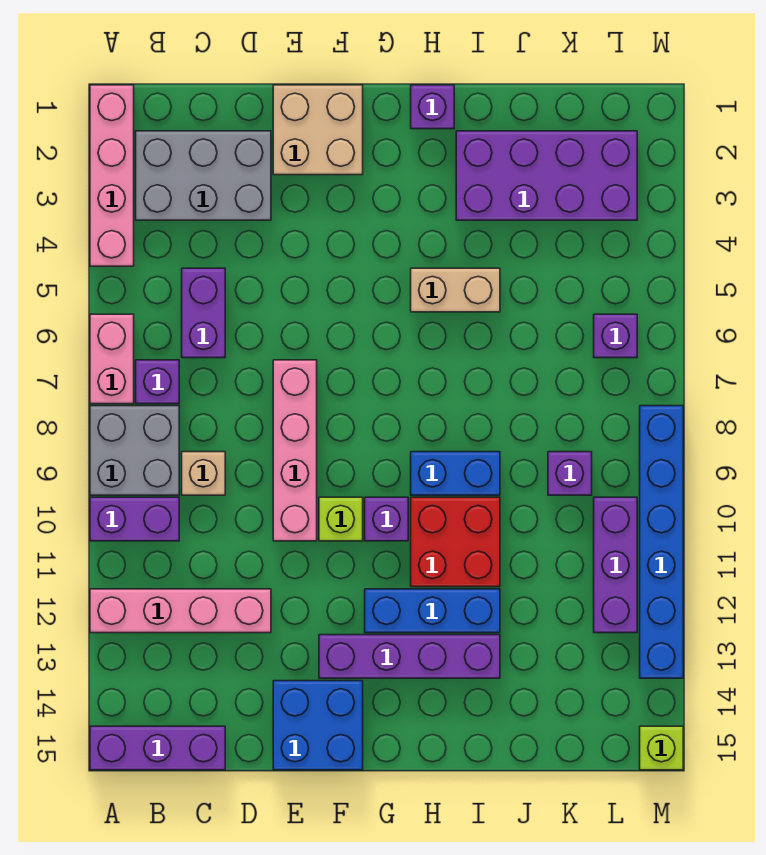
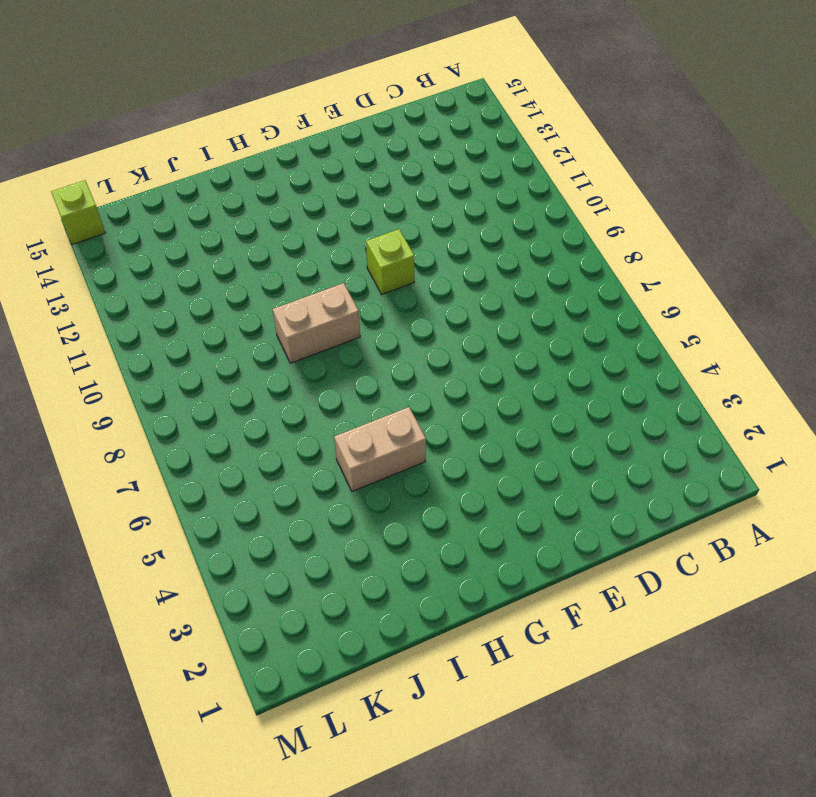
tan 1x2 brick [272,283,360,363] -> blue 1x2 brick [411,452,500,495]
none -> pink 1x4 brick [90,85,134,266]
none -> pink 1x2 brick [90,314,134,404]
none -> grey 2x2 brick [90,406,179,495]

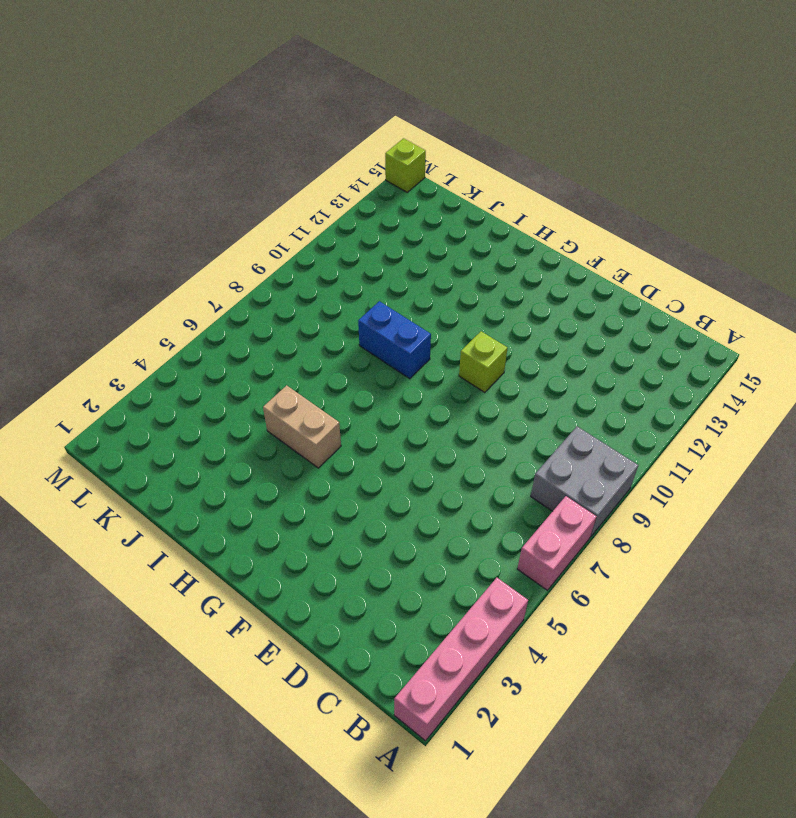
none -> purple 1x2 brick [90,497,179,541]
none -> pink 1x4 brick [90,589,271,633]
none -> purple 1x3 brick [90,726,225,770]

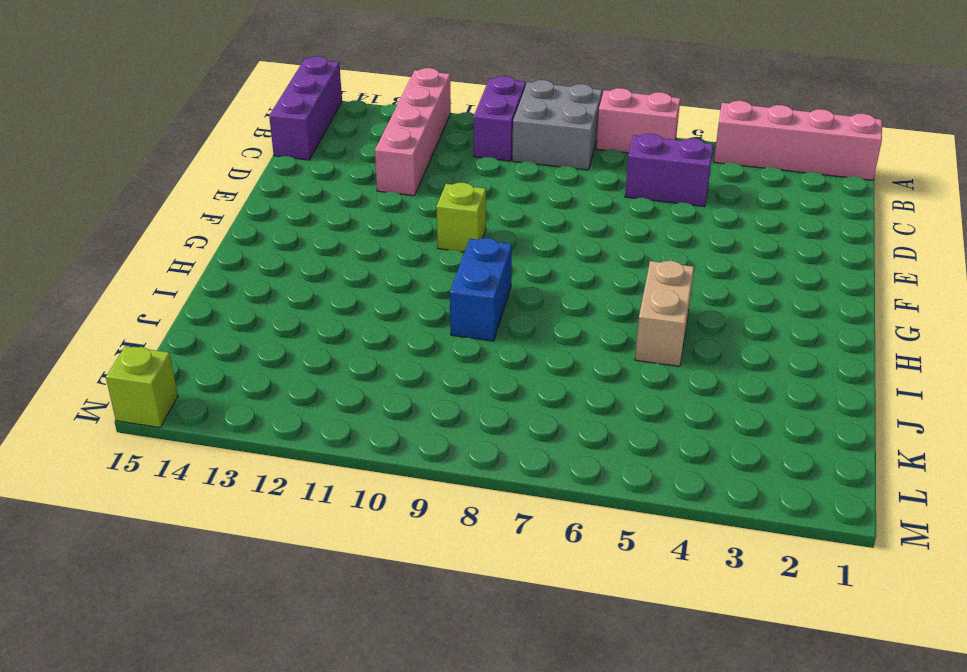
none -> grey 2x3 brick [136,131,271,220]
none -> purple 1x1 brick [136,360,179,404]
none -> tan 1x1 brick [182,452,225,495]

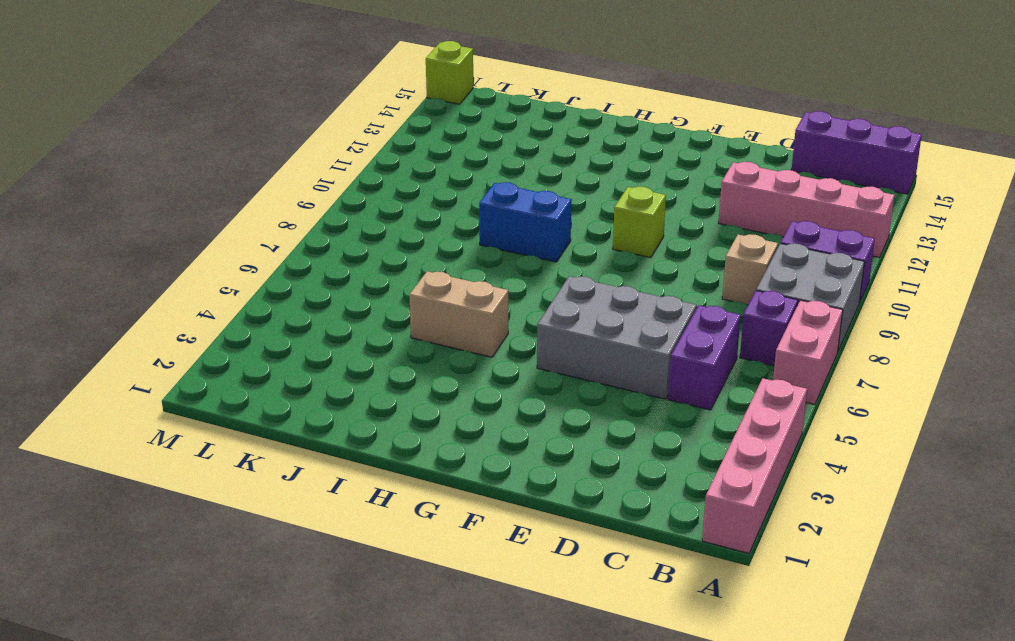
grey 2x3 brick [537,276,696,399] -> grey 2x3 brick moved to [136,131,271,220]
none -> tan 2x2 brick [273,85,363,175]
none -> pink 1x4 brick [273,360,317,541]
none -> blue 2x2 brick [273,681,363,770]

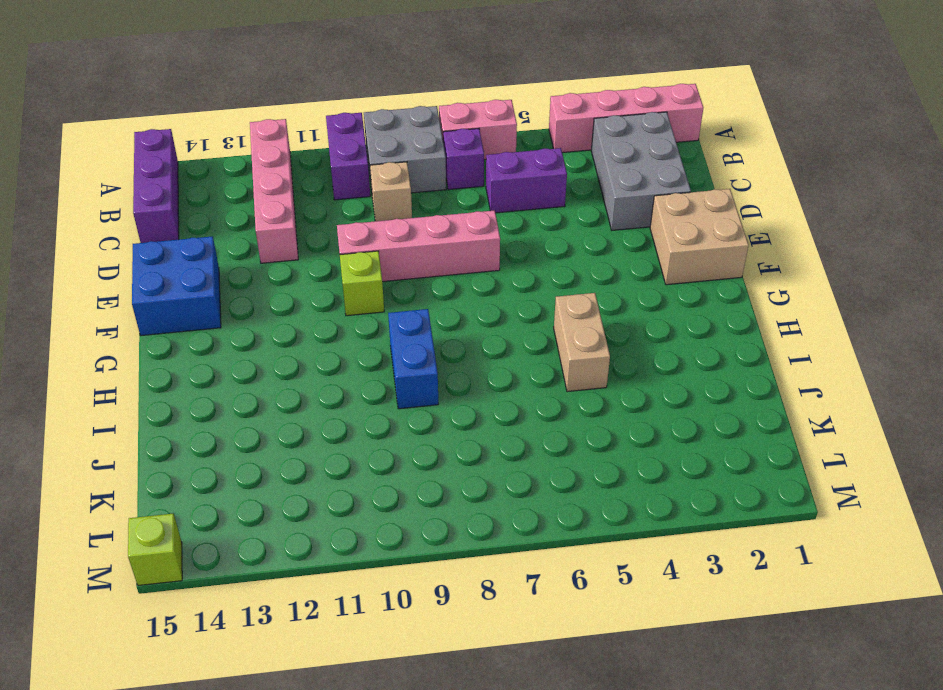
none -> purple 1x4 brick [319,635,500,678]
none -> purple 1x1 brick [365,497,408,541]
none -> blue 1x3 brick [365,589,500,633]

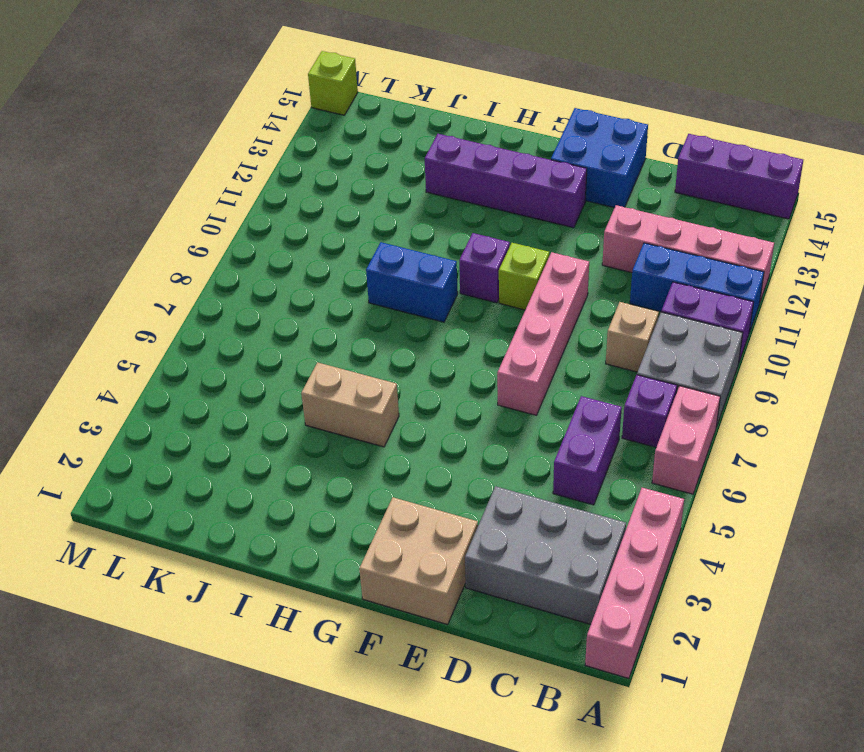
blue 1x3 brick [630,243,764,332] -> blue 1x3 brick moved to [365,589,500,633]
none -> purple 1x1 brick [411,85,454,129]
none -> red 2x2 brick [411,497,500,587]
none -> purple 2x4 brick [456,131,637,220]

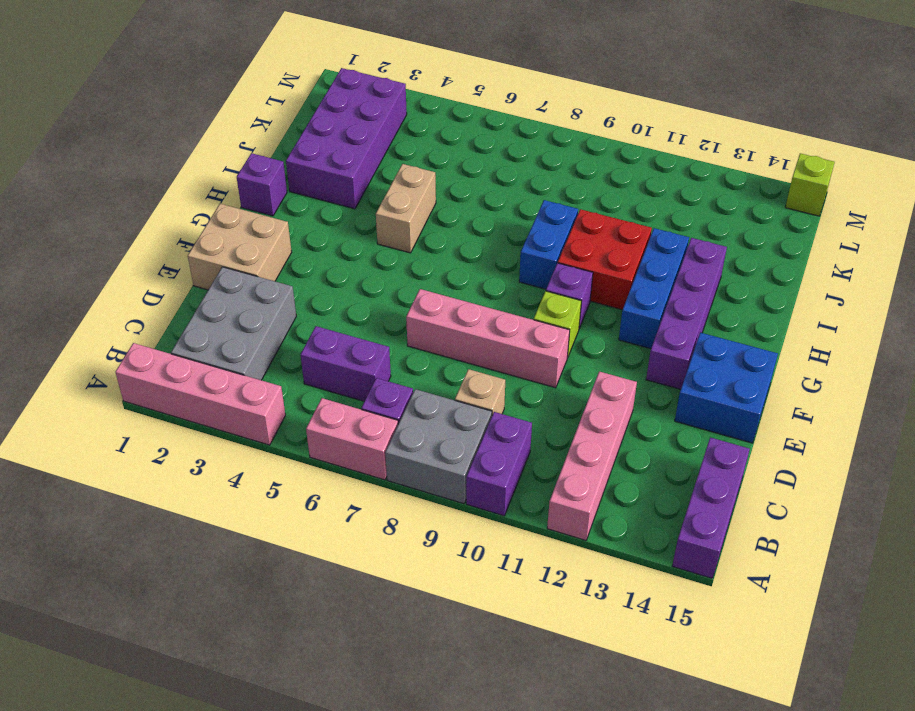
none -> purple 1x1 brick [548,452,592,495]
none -> purple 1x1 brick [594,314,637,358]
none -> purple 1x3 brick [594,497,637,633]

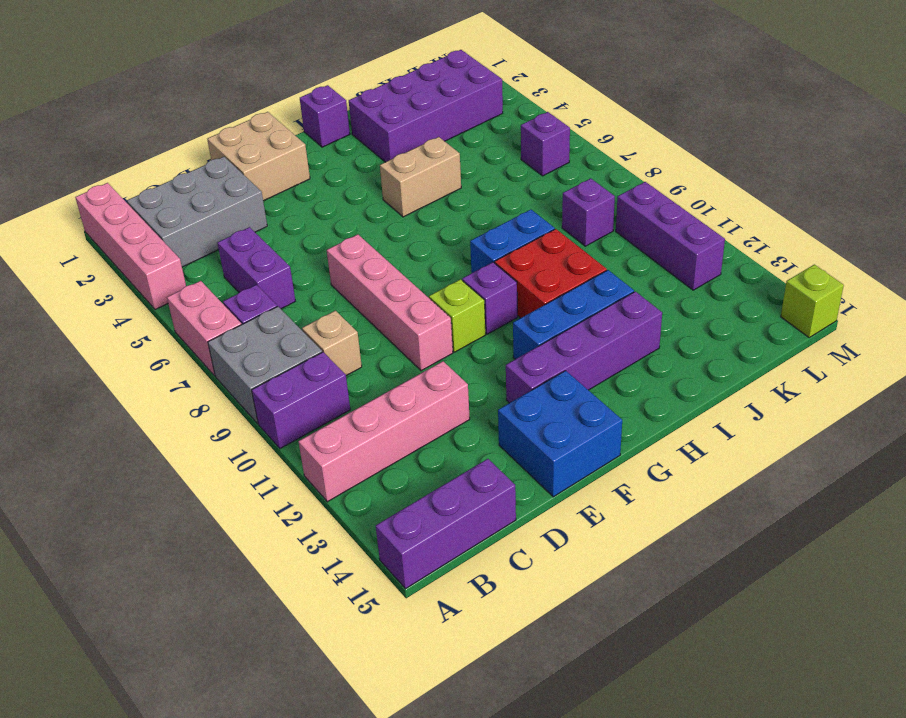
none -> blue 1x6 brick [640,406,683,678]

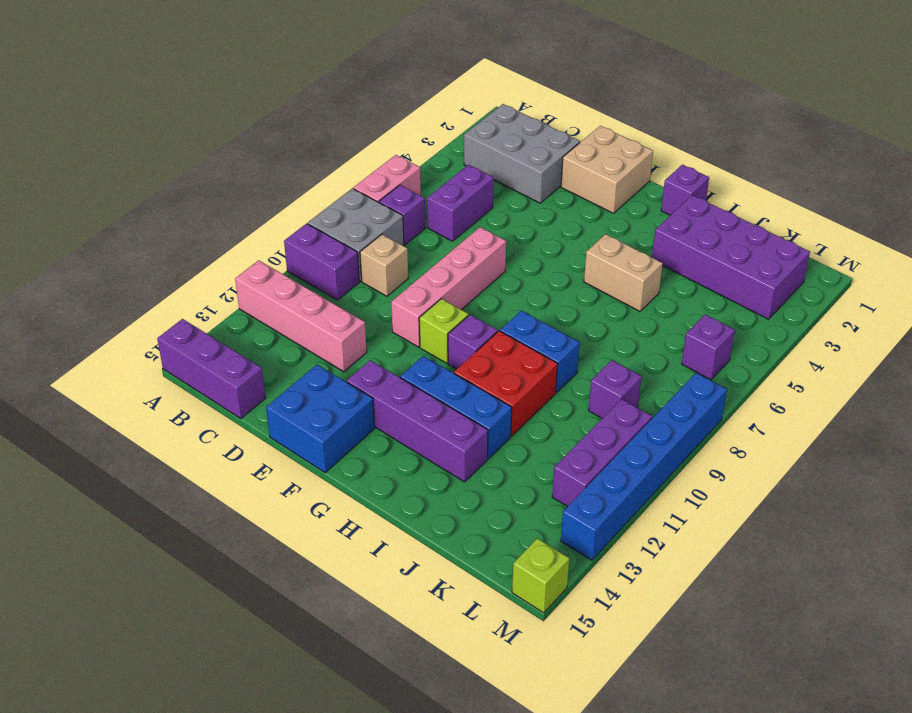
none -> pink 1x4 brick [90,85,134,266]

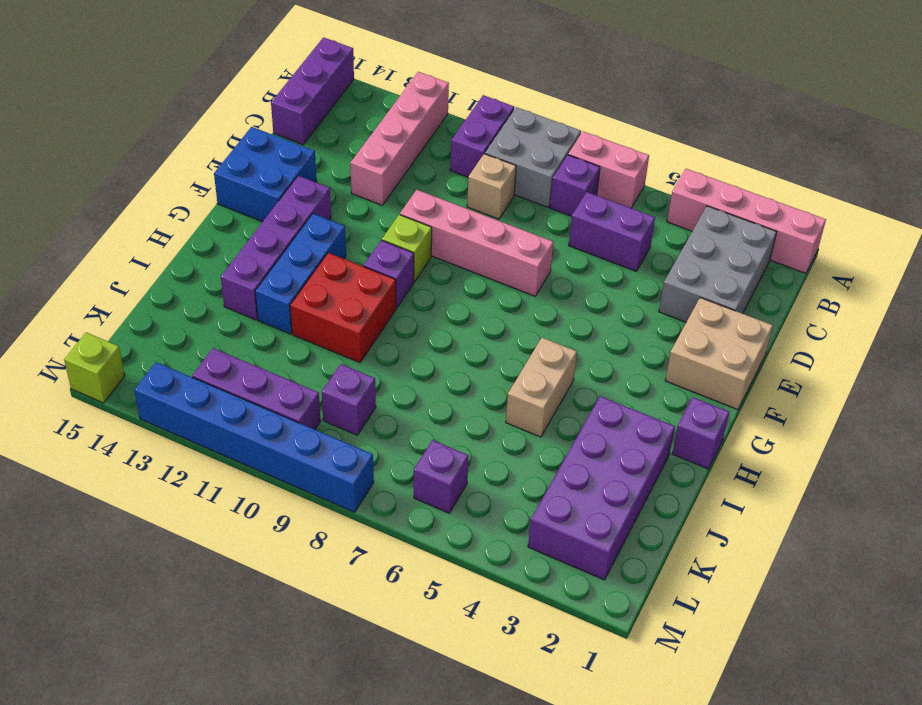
none -> blue 1x2 brick [411,452,500,495]

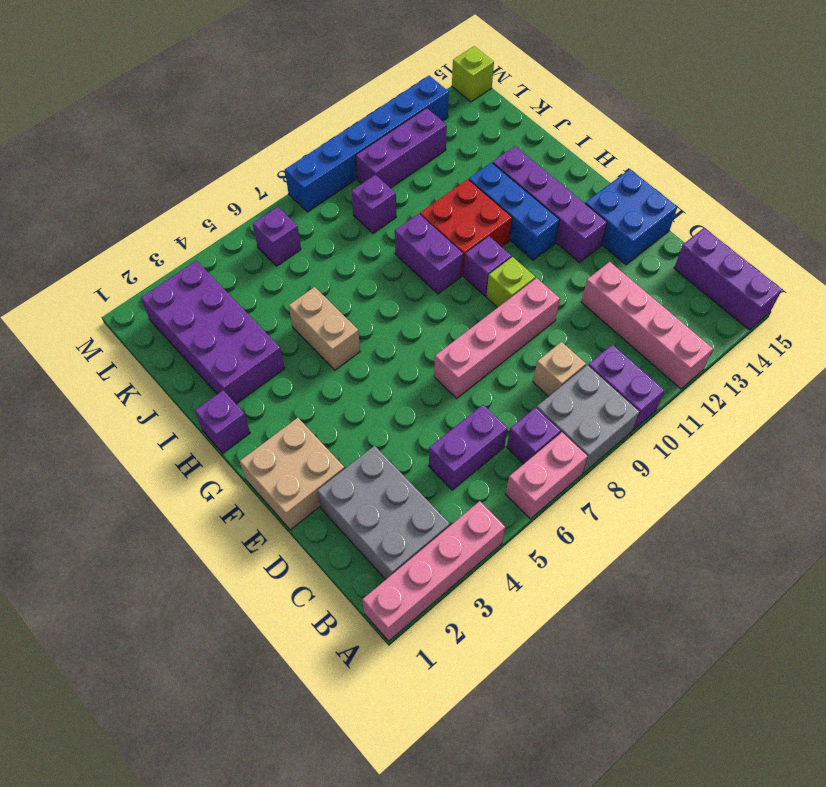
purple 1x2 brick [395,214,463,294] -> blue 1x2 brick [411,452,500,495]

